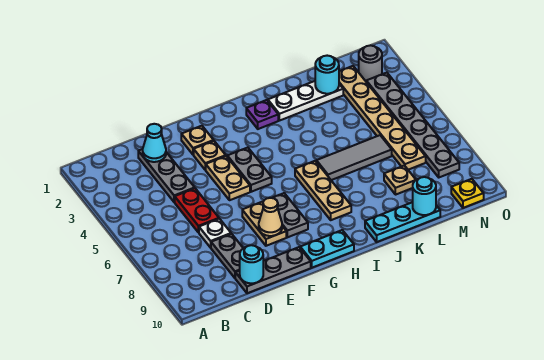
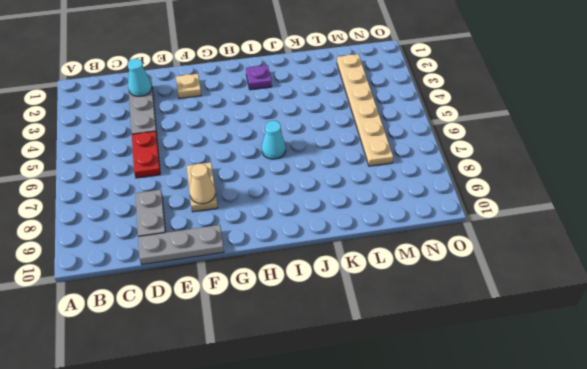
cyan 1x1 cone [262,121,286,159] -> tan 1x3 plate [295,161,351,220]
none -> white 1x1 plate [199,219,231,248]
none -> tan 1x1 plate [194,141,226,170]
none -> tan 1x2 plate [206,156,250,200]

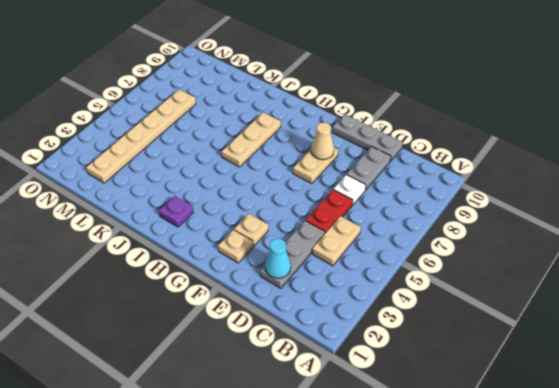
tan 1x2 plate [312,216,361,266] -> tan 1x2 plate moved to [206,156,250,200]
none -> grey 1x2 plate [227,148,272,192]
none -> grey 1x2 plate [273,193,308,237]
none -> cyan 1x2 plate [300,230,354,268]

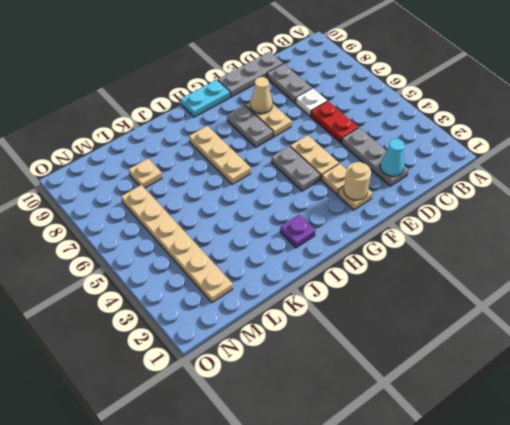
tan 1x1 round brick [344,162,371,200] -> none
none -> white 1x3 plate [268,81,343,121]
none -> grey 1x3 tile [316,135,392,180]
none -> cyan 1x3 plate [365,202,440,242]

